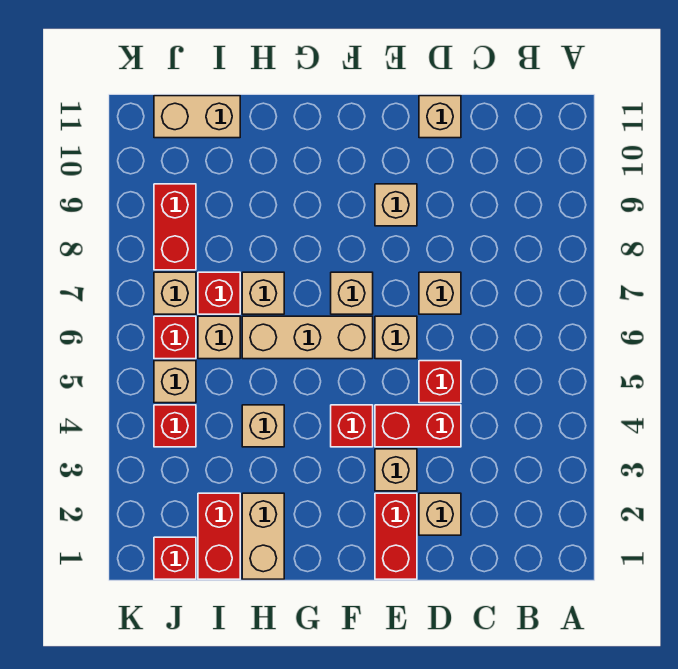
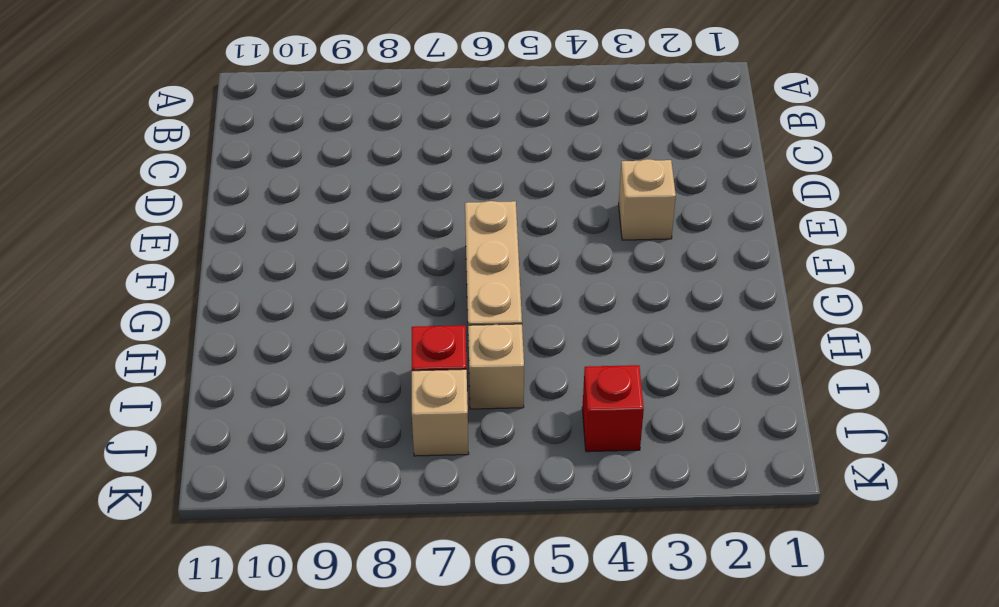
none -> tan 1x1 brick [419,493,461,535]
none -> red 1x2 brick [375,405,461,447]
none -> red 1x1 brick [419,361,461,403]

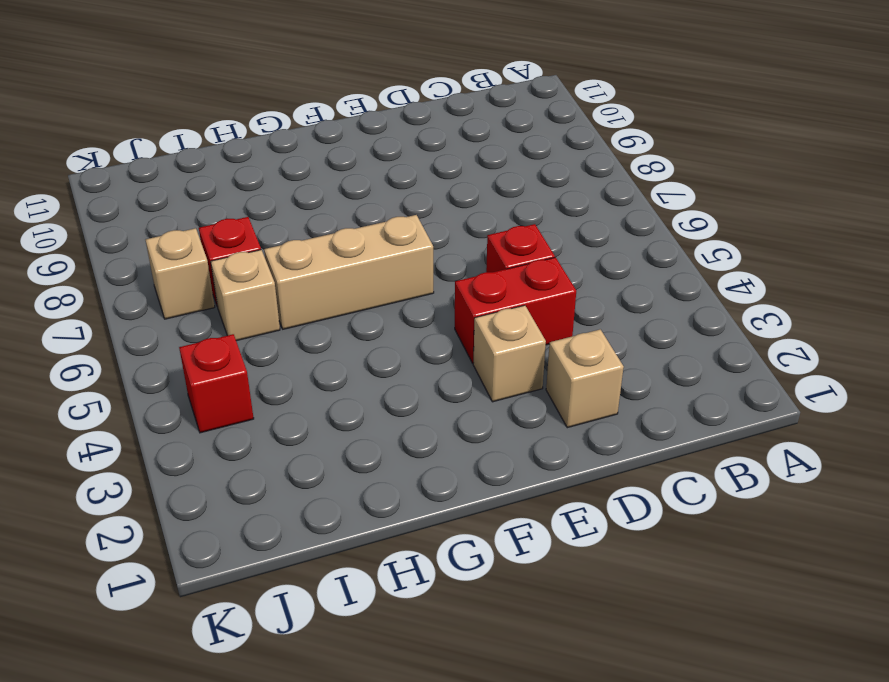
none -> tan 1x1 brick [419,272,461,314]
none -> tan 1x1 brick [419,96,461,138]
none -> red 1x2 brick [375,493,417,579]

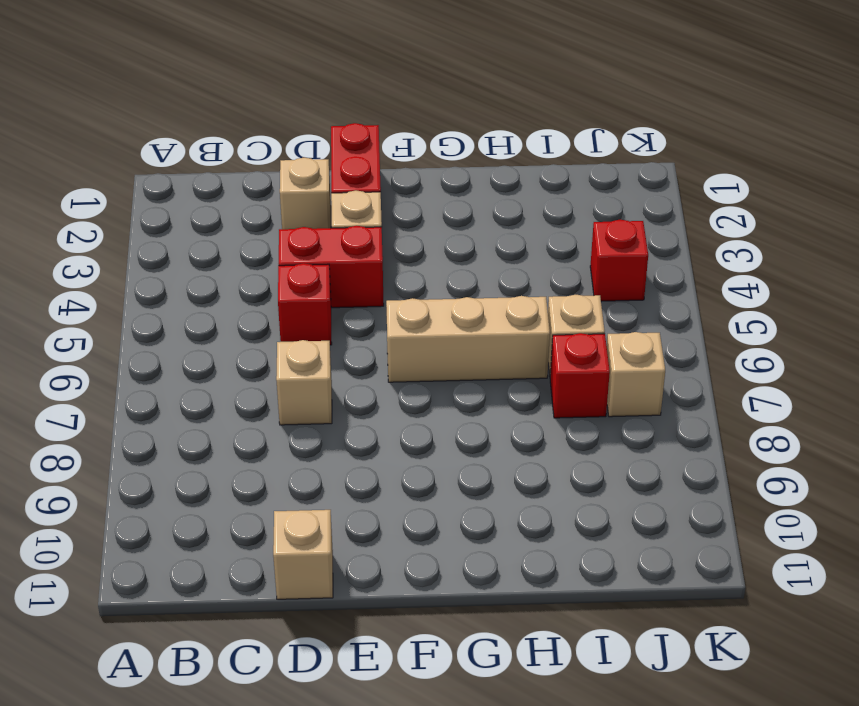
none -> tan 1x1 brick [375,316,417,359]
none -> tan 1x1 brick [375,184,417,226]
none -> red 1x1 brick [331,405,373,447]

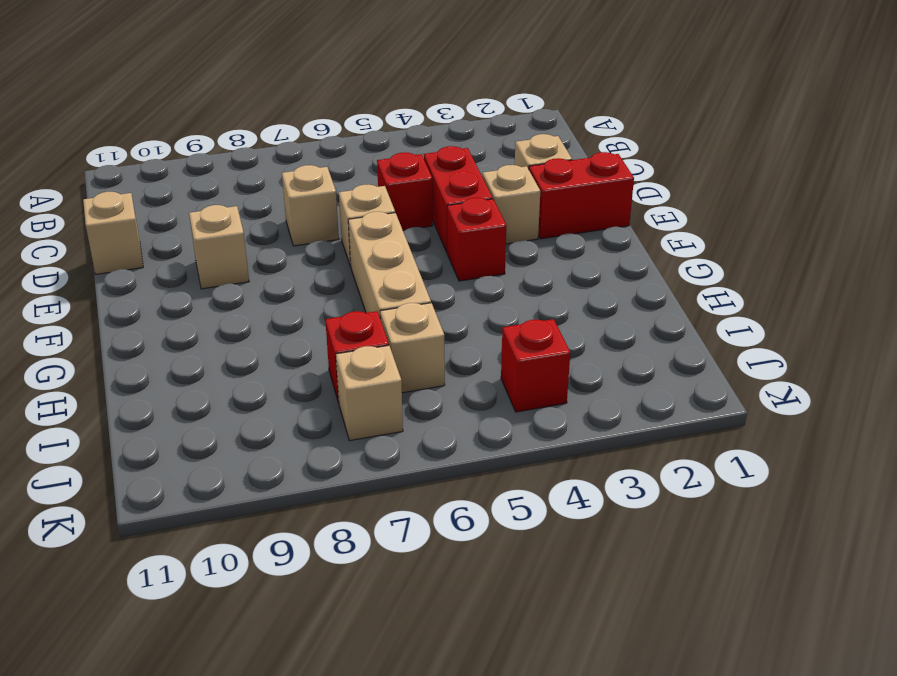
none -> tan 1x1 brick [331,272,373,314]
none -> tan 1x2 brick [242,493,284,579]
none -> tan 1x1 brick [242,405,284,447]

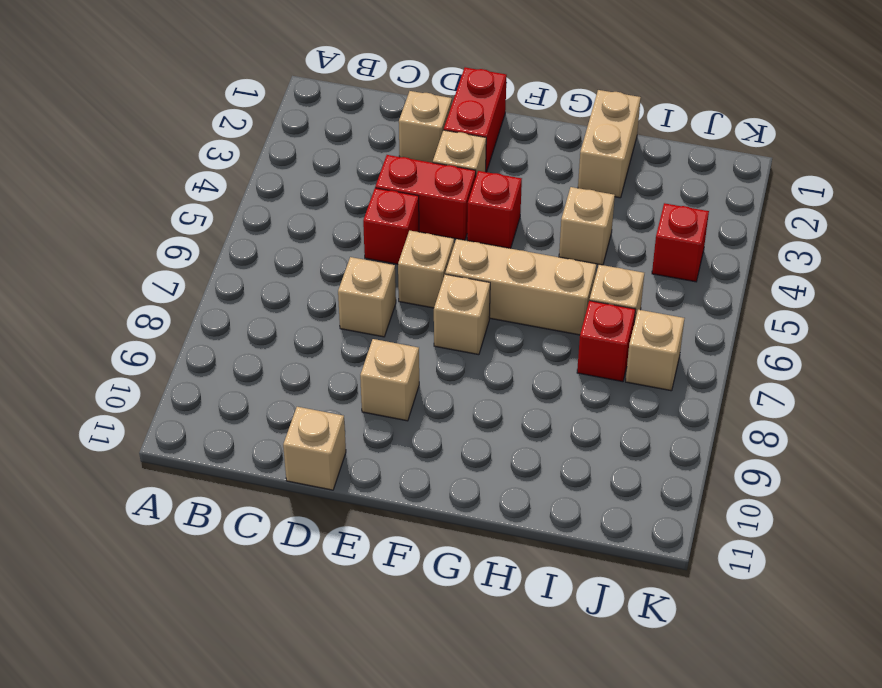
none -> tan 1x1 brick [242,272,284,314]
none -> red 1x2 brick [198,493,240,579]
none -> tan 1x2 brick [154,96,240,138]

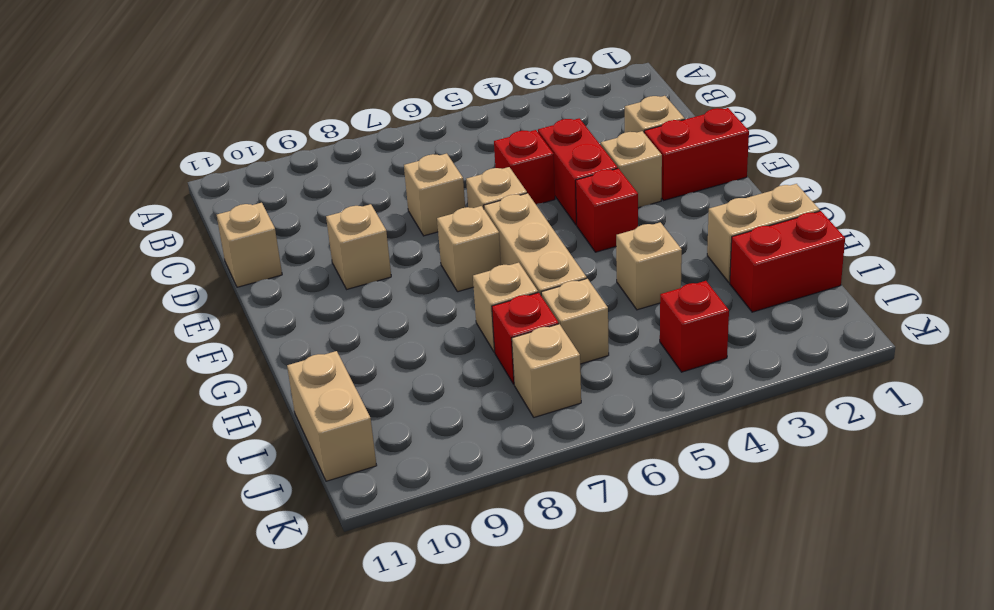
none -> red 1x1 brick [154,537,196,579]
none -> tan 1x1 brick [154,361,196,403]
none -> red 1x1 brick [154,316,196,359]

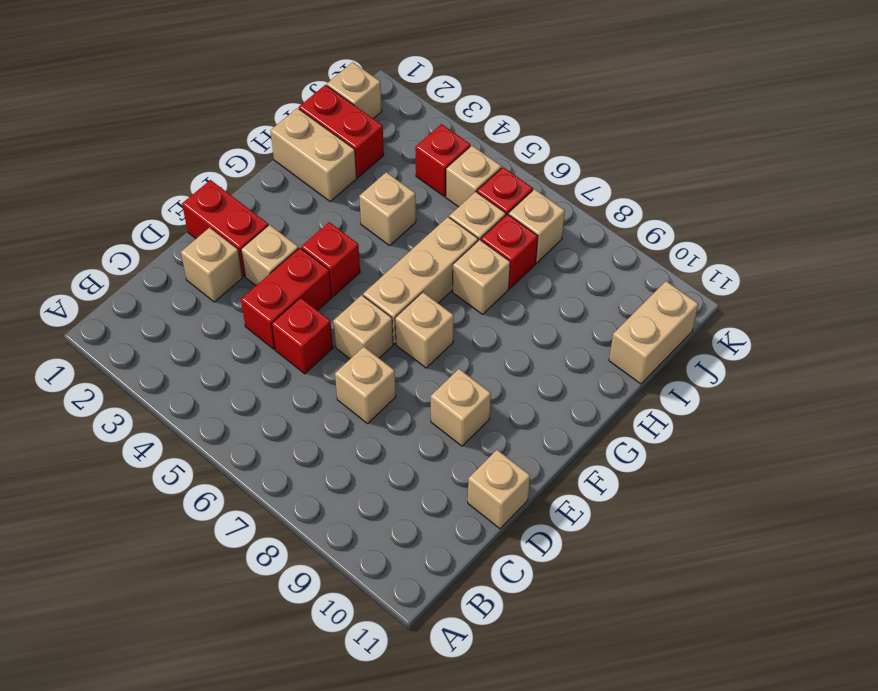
tan 1x1 brick [327,62,382,119] -> red 1x1 brick [154,537,196,579]
none -> red 1x2 brick [154,184,196,270]

